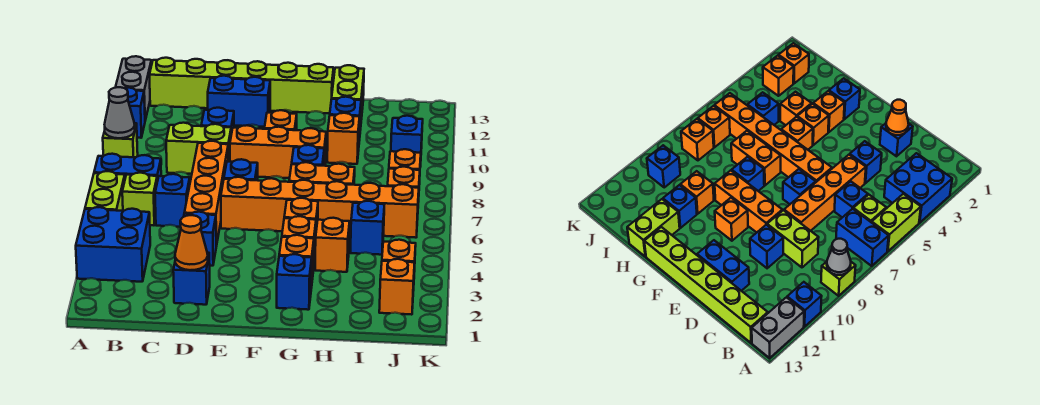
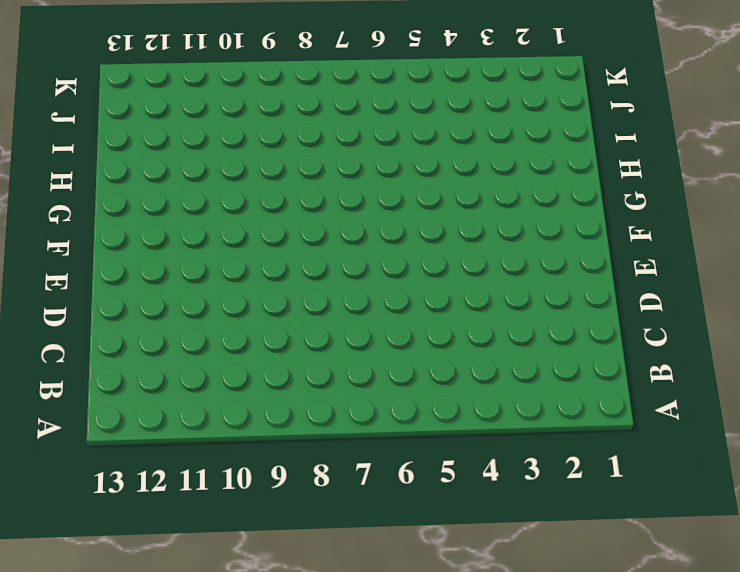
none -> blue 2x2 brick [76,207,150,282]
none -> lime 1x2 brick [85,171,125,211]
none -> blue 1x2 brick [94,154,161,181]
none -> lime 1x1 brick [103,123,138,157]

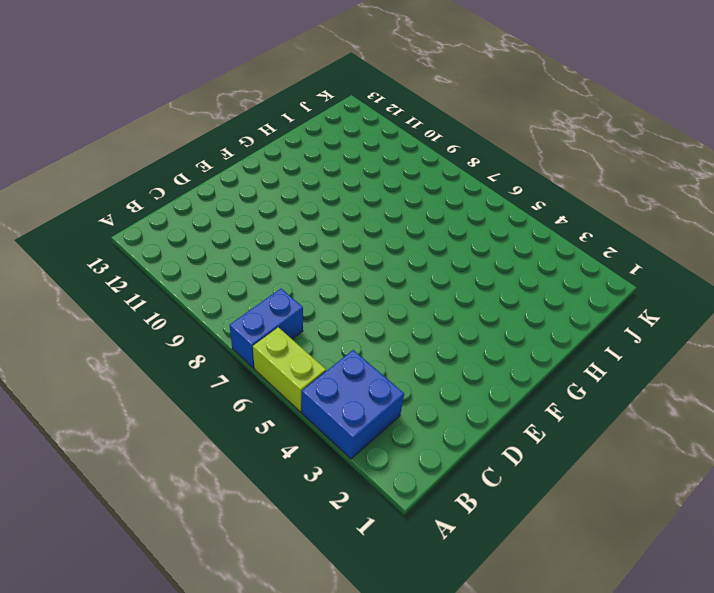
none -> lime 1x1 brick [103,123,138,157]
none -> blue 1x1 brick [125,88,145,138]
none -> grey 1x2 brick [115,56,152,120]
none -> lime 1x1 brick [122,173,157,225]

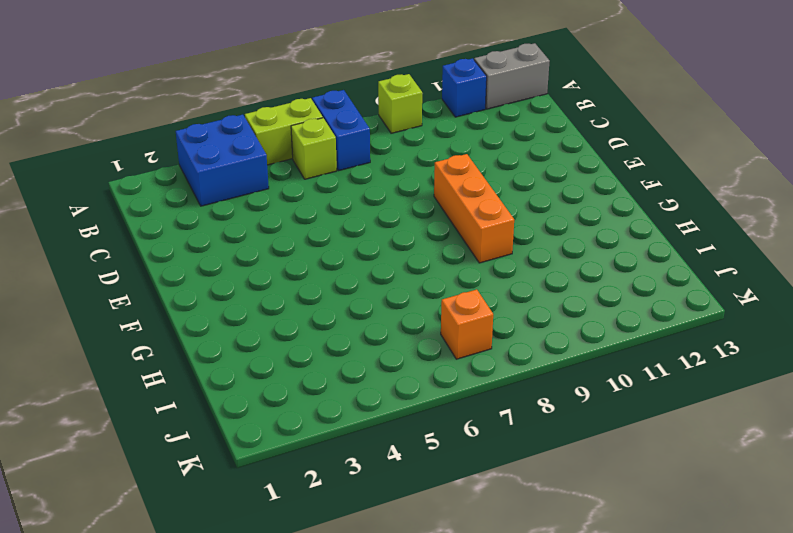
none -> lime 1x6 brick [149,58,334,113]
none -> blue 1x1 brick [155,174,190,227]
none -> lime 1x2 brick [166,123,231,174]
none -> blue 1x1 brick [173,253,210,305]

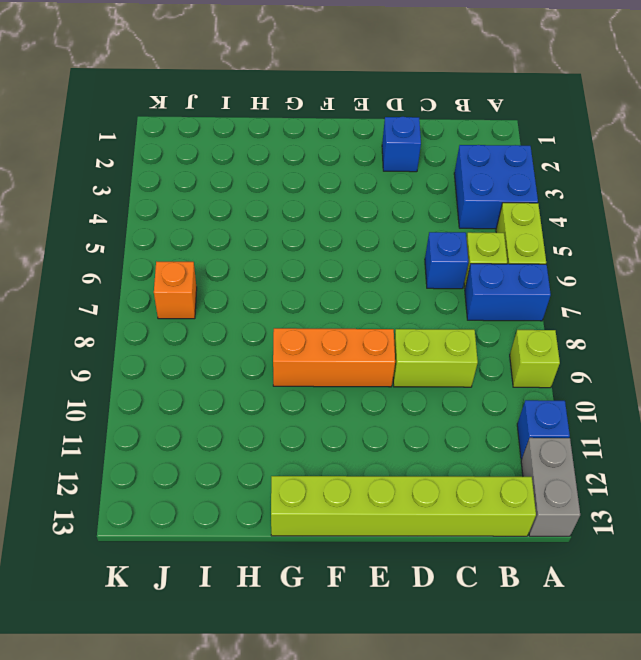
none -> blue 1x1 brick [184,212,216,266]
none -> orange 1x4 brick [184,141,228,246]
none -> blue 1x1 brick [201,108,234,134]
none -> blue 1x2 brick [208,76,270,127]

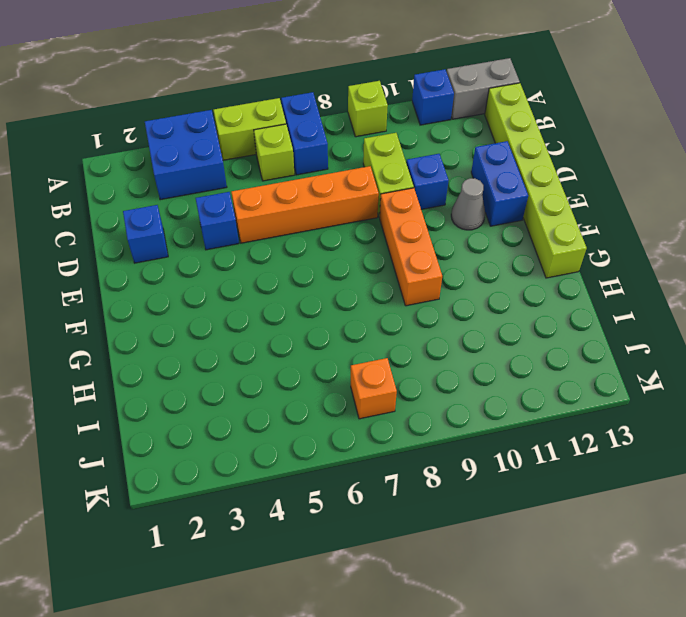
grey 1x1 cone [451,178,485,230] -> grey 1x1 cone moved to [105,87,135,138]
none -> blue 1x1 brick [155,174,190,227]
none -> orange 1x6 brick [221,177,419,238]
none -> blue 1x1 brick [224,159,258,180]
none -> orange 1x1 brick [264,110,297,130]

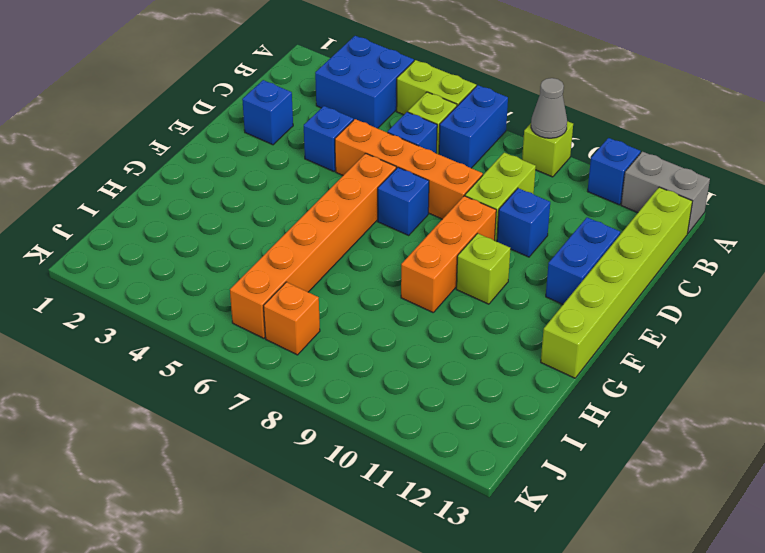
lime 1x1 brick [456,233,510,304] -> orange 1x1 brick [264,110,297,130]
none -> blue 1x1 brick [277,254,312,310]
none -> orange 1x1 brick [279,235,314,288]
none -> orange 1x1 brick [282,216,316,270]
none -> orange 1x1 brick [284,198,318,230]

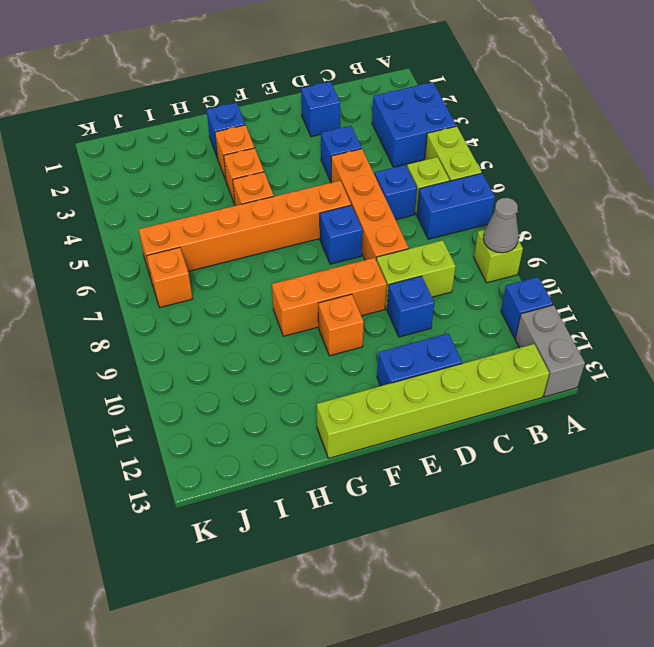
none -> orange 1x2 brick [289,162,355,185]
none -> blue 1x1 brick [292,145,324,166]
none -> orange 1x1 brick [315,218,350,272]
none -> orange 1x1 brick [327,113,360,164]

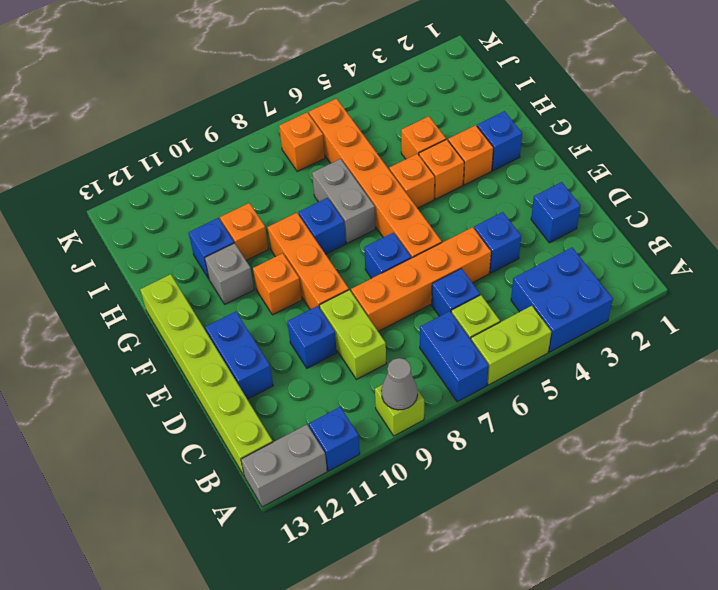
grey 1x2 brick [312,159,375,243] -> orange 1x2 brick [289,162,355,185]
grey 1x1 brick [205,243,254,304] -> none
none -> lime 1x2 brick [332,65,364,130]
none -> blue 1x1 brick [350,201,384,255]
none -> orange 1x1 brick [379,259,415,315]
none -> orange 1x1 brick [382,240,416,291]

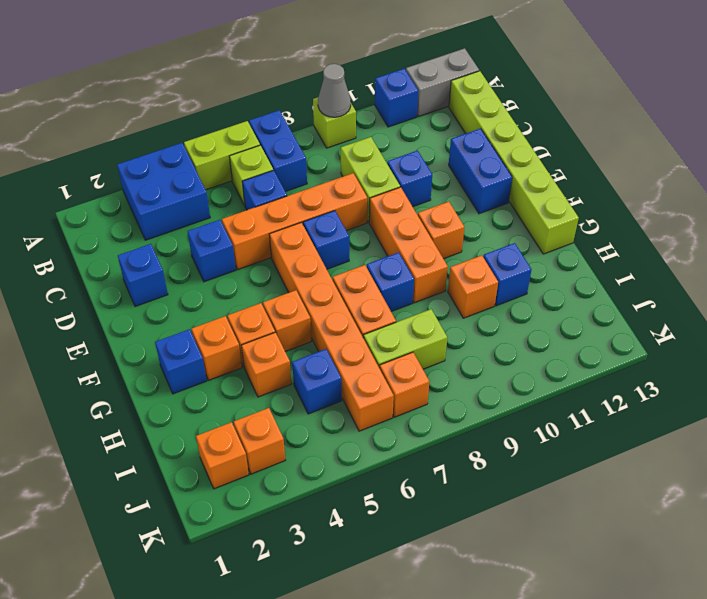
lime 1x2 brick [363,309,447,369] -> lime 1x2 brick moved to [332,65,364,130]
none -> orange 1x1 brick [389,149,421,196]
none -> blue 1x1 brick [391,116,423,167]
none -> orange 1x1 cone [175,215,208,270]

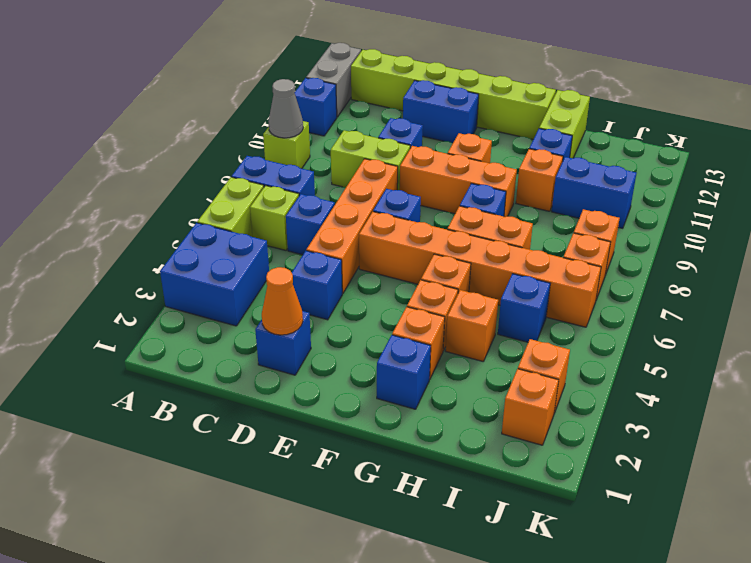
blue 1x2 brick [552,157,636,228] -> blue 1x1 brick [391,116,423,167]

